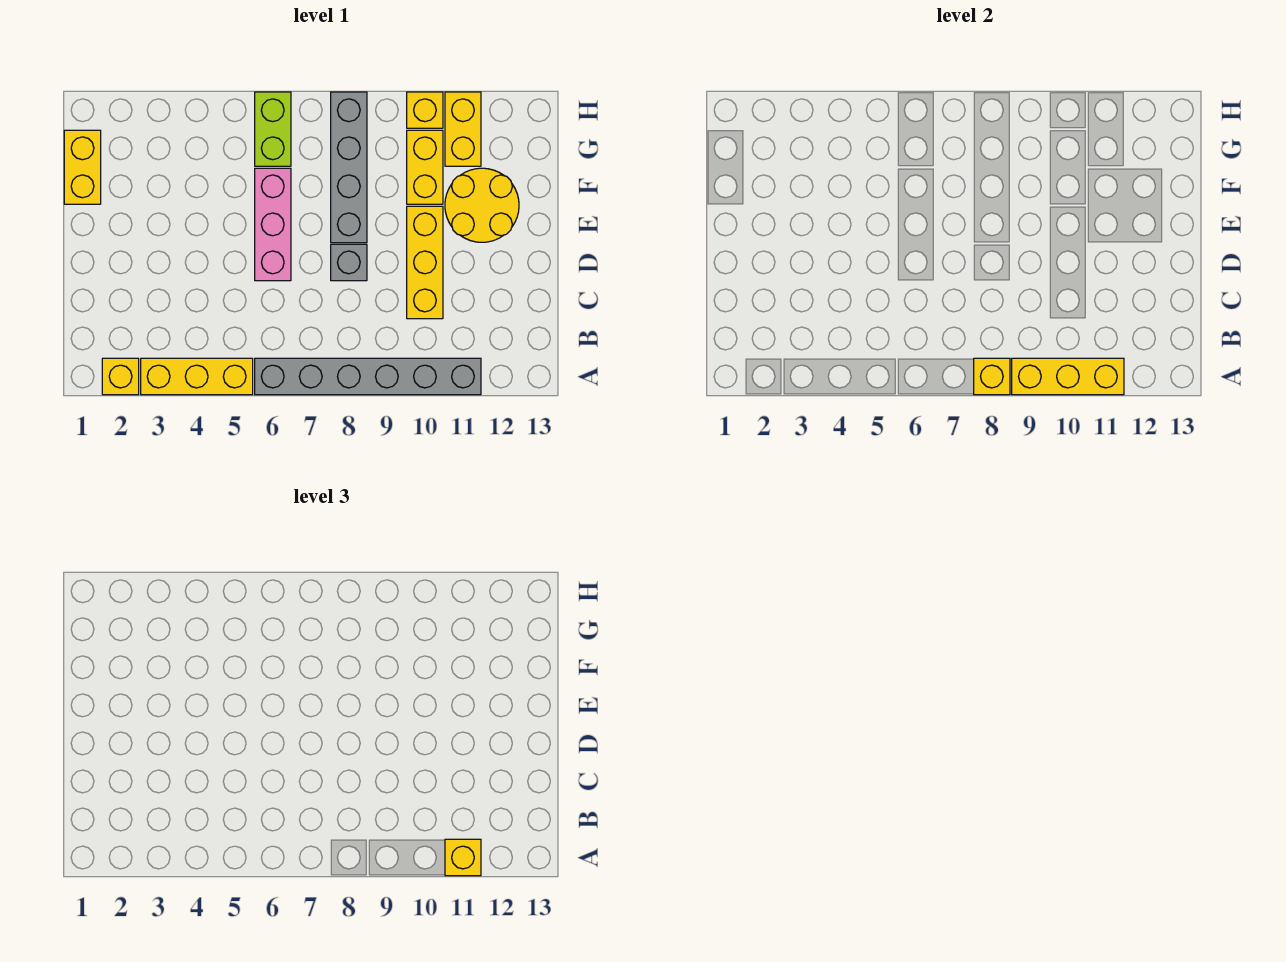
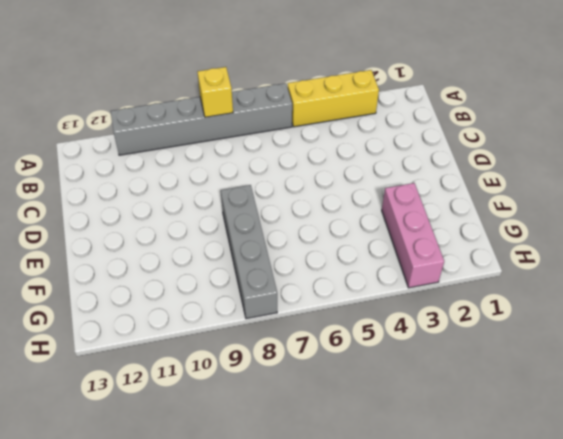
pink 1x3 brick [382,183,444,288] -> pink 1x3 brick moved to [255,168,291,281]
none -> yellow 1x1 brick [102,358,139,395]
none -> yellow 1x3 brick [407,206,443,319]
none -> grey 1x1 brick [331,244,367,281]

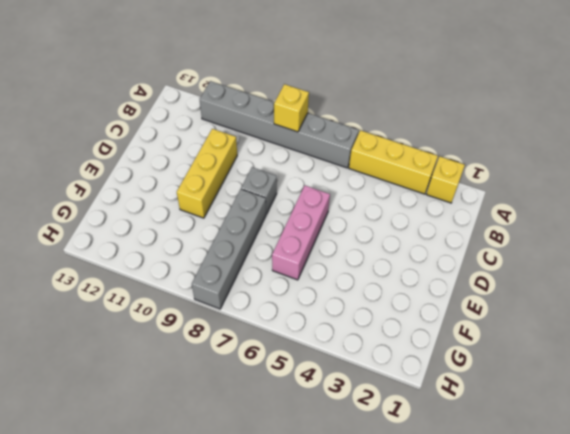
none -> yellow 2x2 round brick [445,168,519,242]
none -> yellow 1x2 brick [64,130,101,204]
none -> yellow 1x2 brick [407,130,443,204]

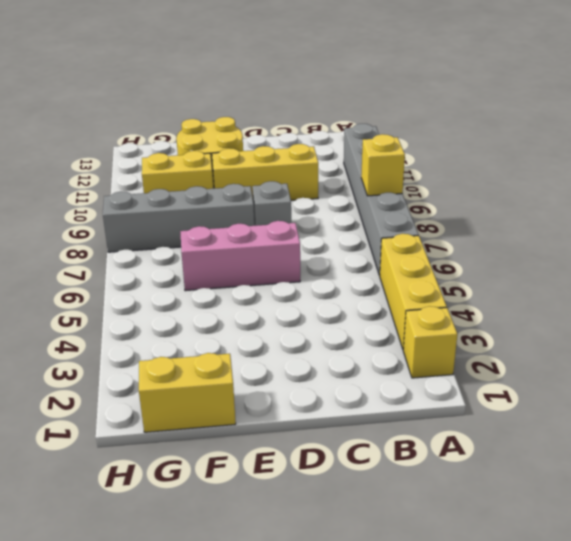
none -> lime 1x2 brick [255,92,291,166]
none -> yellow 1x2 brick [445,92,481,166]
none -> yellow 1x1 brick [407,92,443,128]

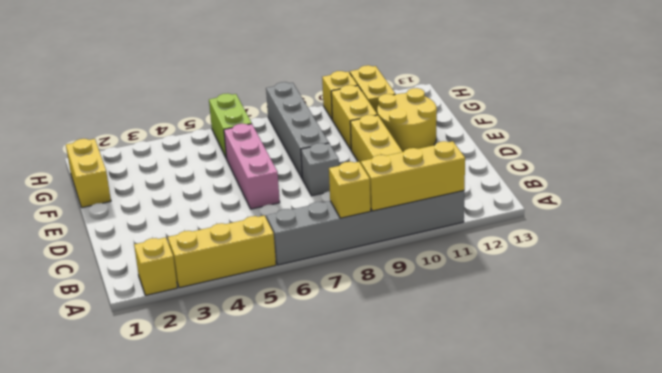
none -> yellow 1x1 brick [445,839,481,876]

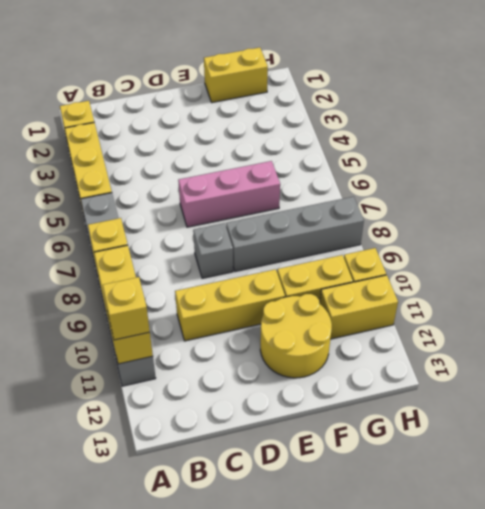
none -> lime 1x2 brick [255,92,291,166]

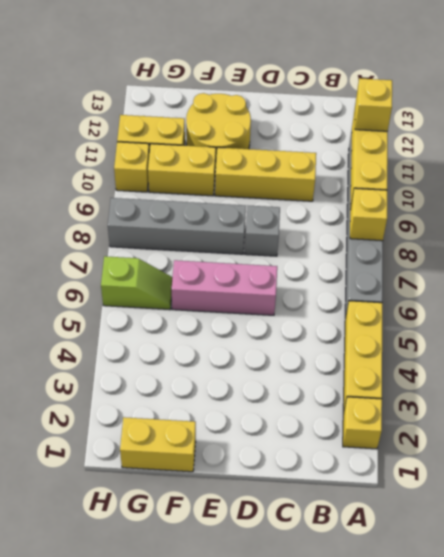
lime 1x2 slope [101,256,173,310] -> lime 1x2 brick [255,92,291,166]

